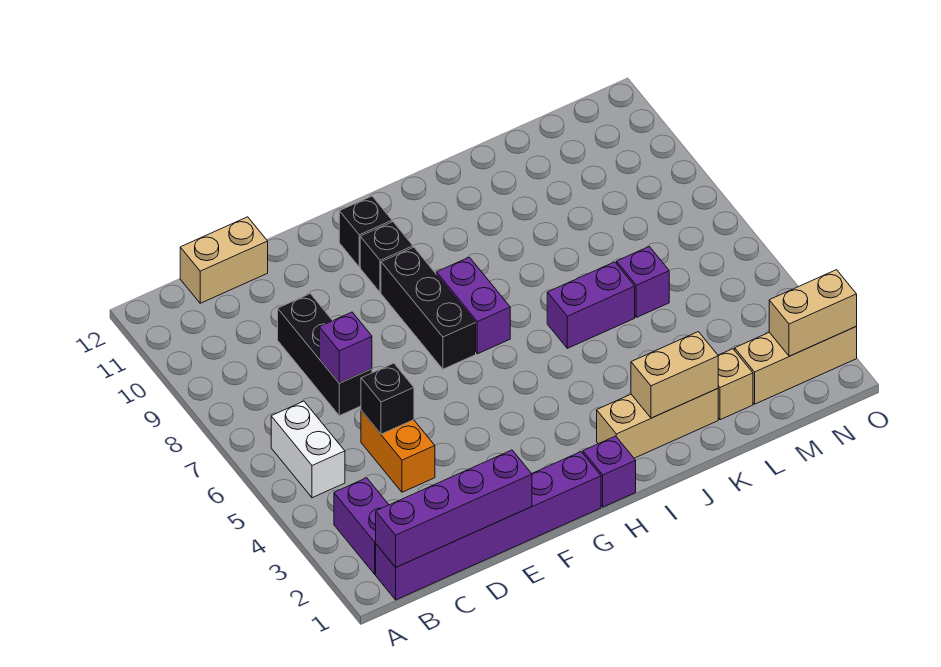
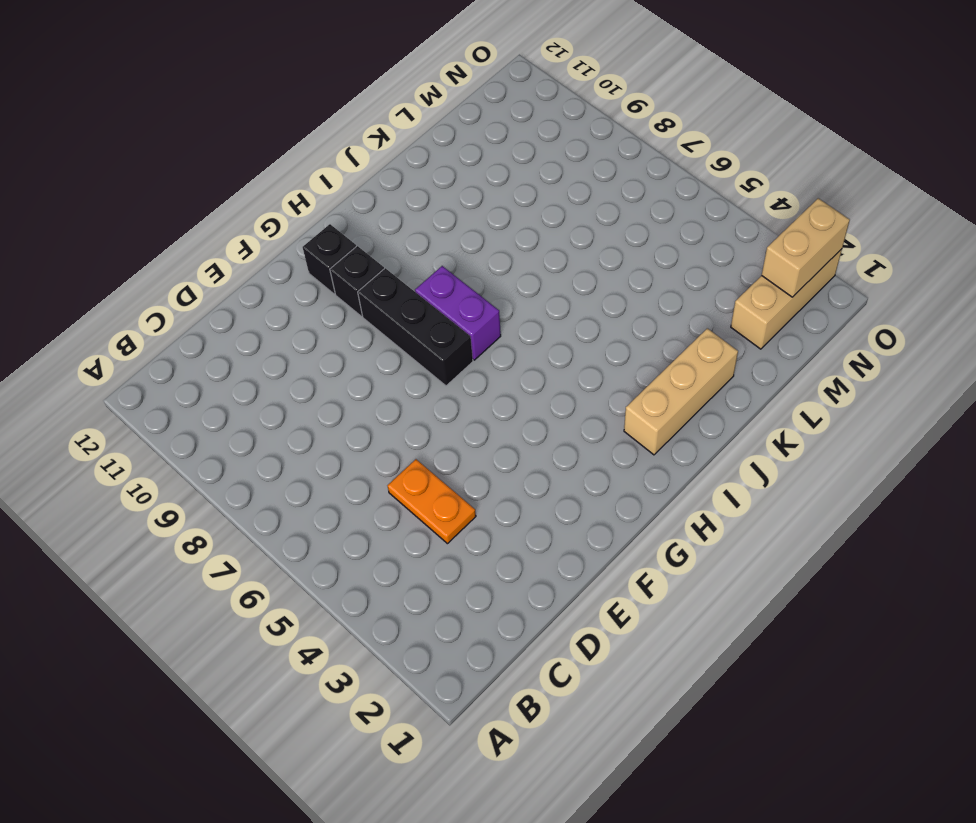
orange 1x2 plate [387,459,476,544] -> orange 1x2 brick [361,411,435,492]
none -> purple 1x6 brick [376,452,601,600]
none -> purple 1x2 brick [334,478,389,574]
none -> white 1x2 brick [271,401,345,498]

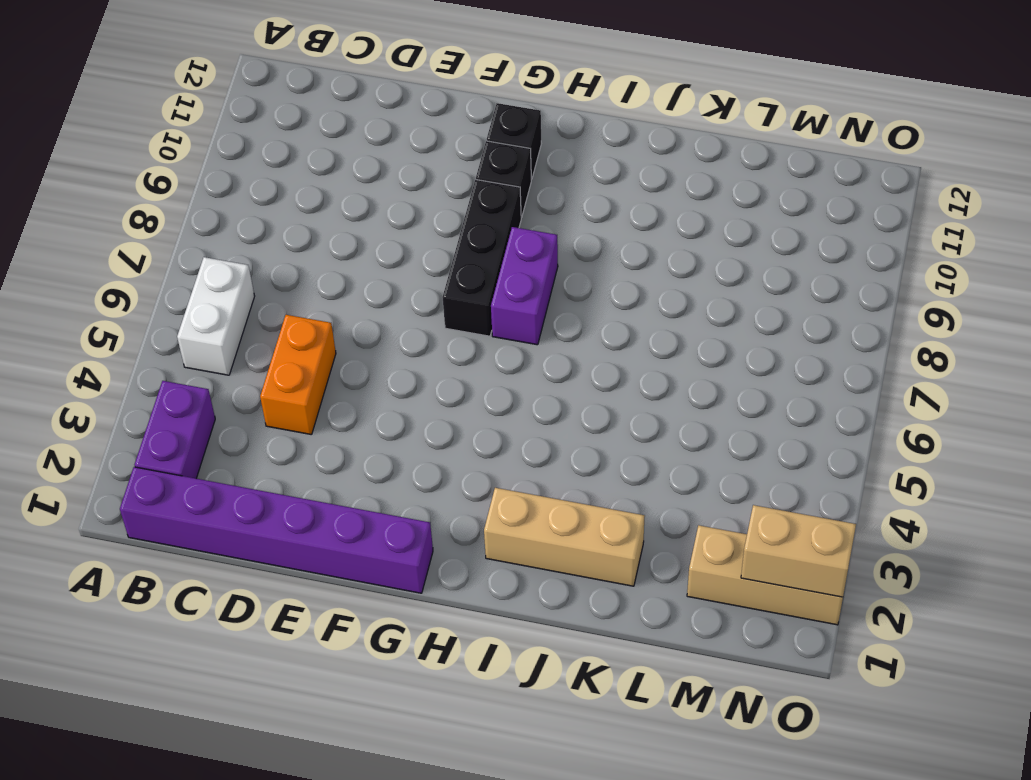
none -> tan 1x2 brick [180,217,268,303]
none -> black 1x3 brick [278,294,372,416]
none -> purple 1x1 brick [583,436,636,507]

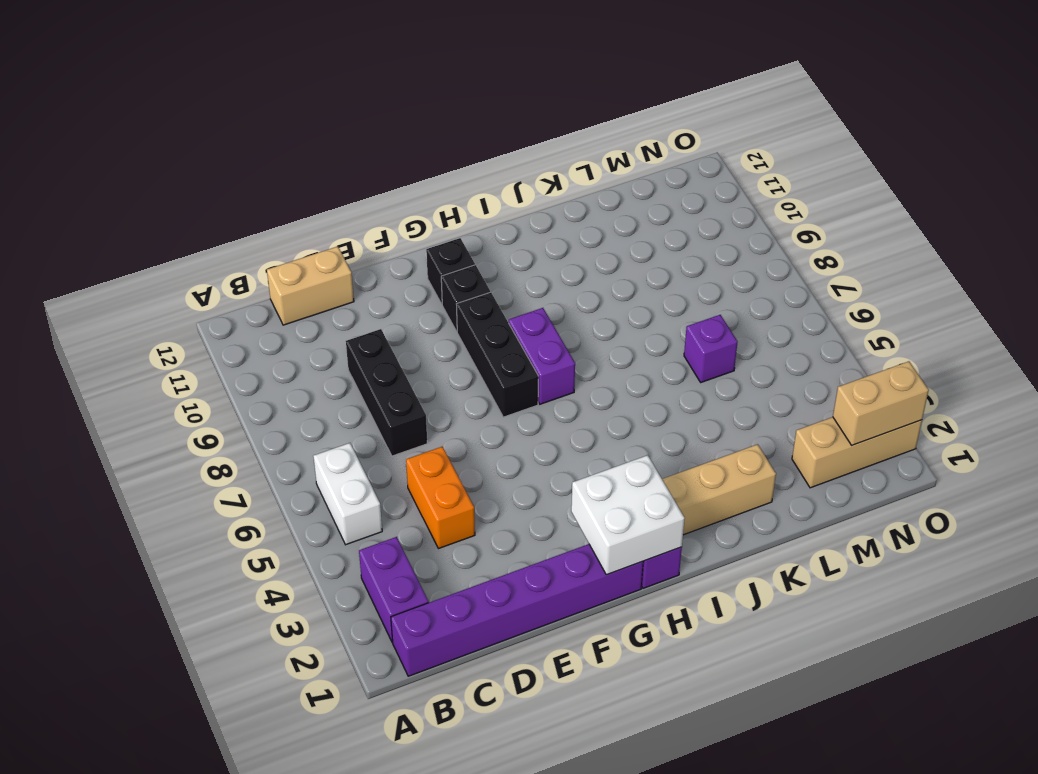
white 2x2 brick [571,455,685,575] -> none
none -> purple 1x2 brick [547,262,635,348]
none -> tan 1x1 brick [718,349,753,420]
none -> purple 1x4 brick [376,450,532,567]

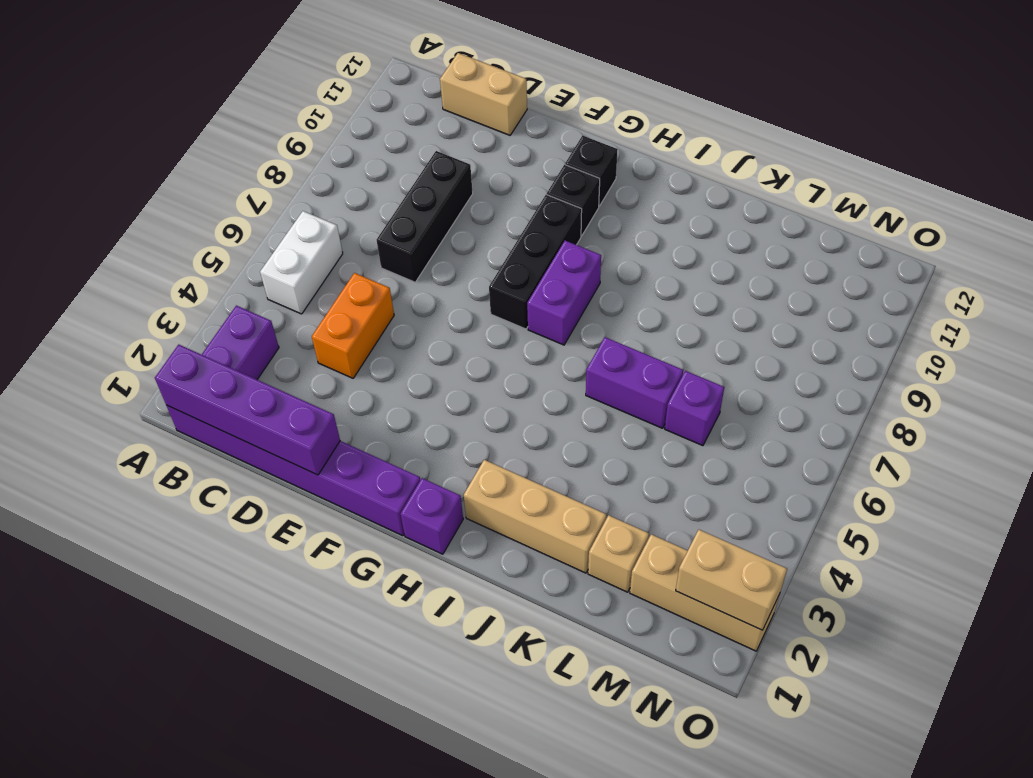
none -> black 1x1 brick [361,363,414,434]
none -> purple 1x1 brick [319,312,372,383]
none -> tan 1x2 brick [631,332,718,418]

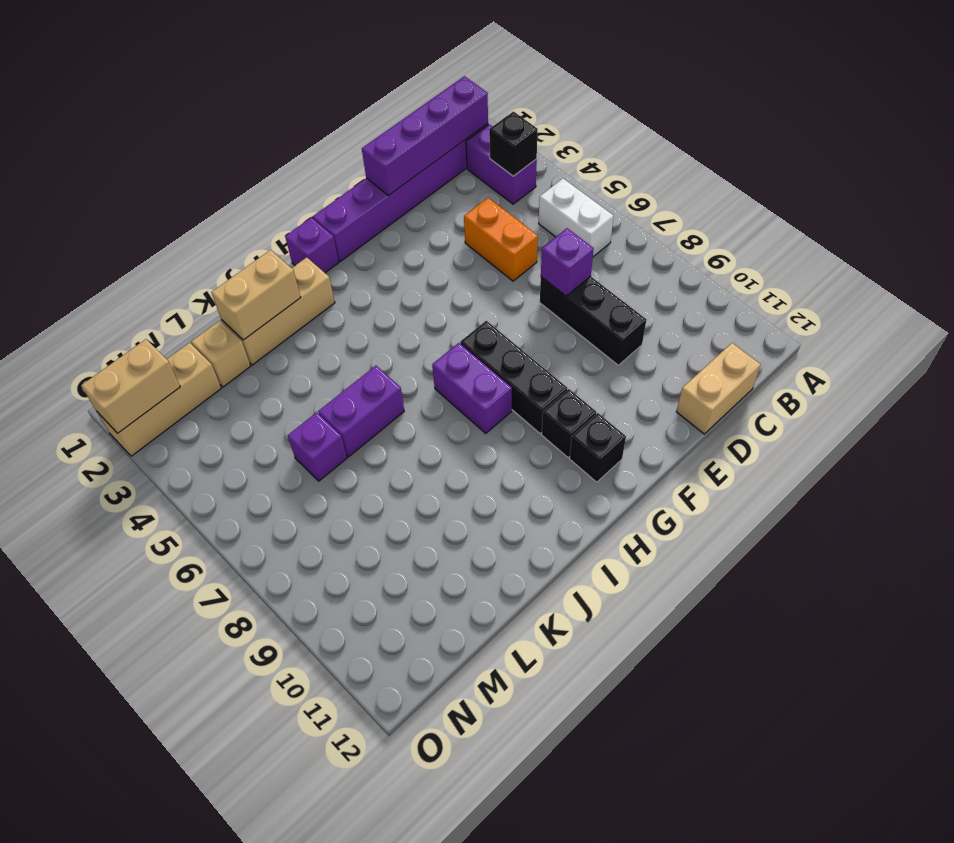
black 1x1 brick [489,112,538,176] -> black 1x1 brick moved to [361,363,414,434]

